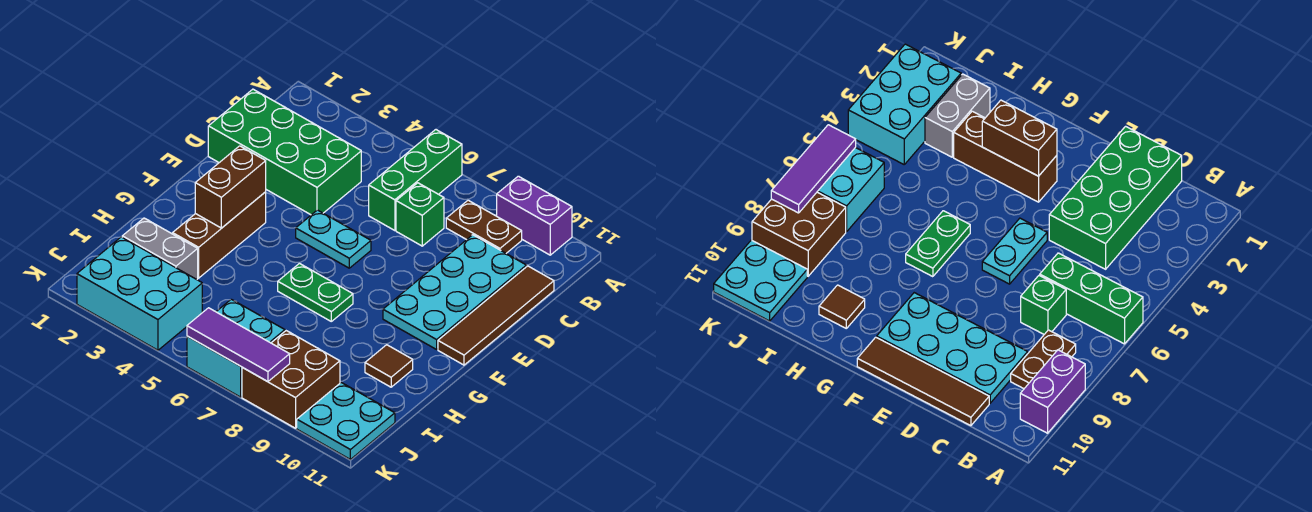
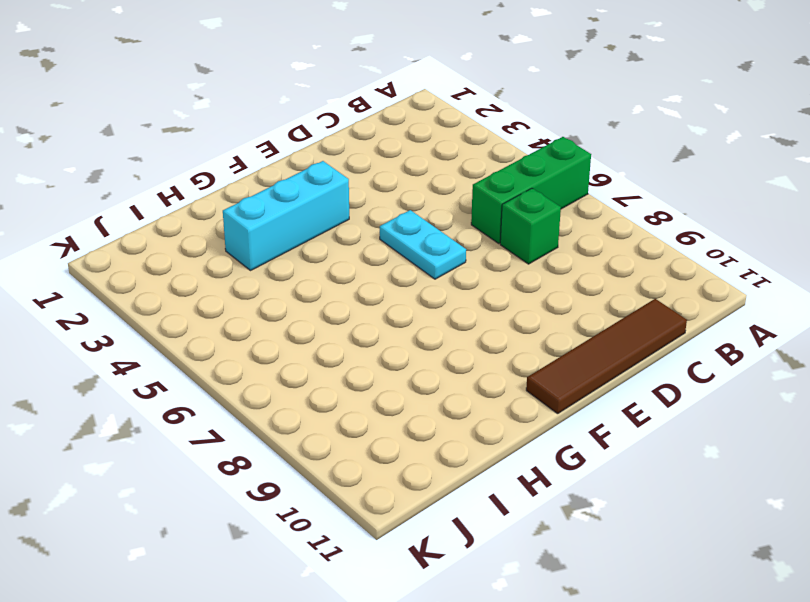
cyan 1x3 brick [223,161,349,270] -> brown 1x3 brick [173,192,266,278]
none -> purple 1x2 brick [497,176,572,255]
none -> brown 1x2 plate [446,200,522,253]
none -> green 2x4 brick [208,89,361,215]

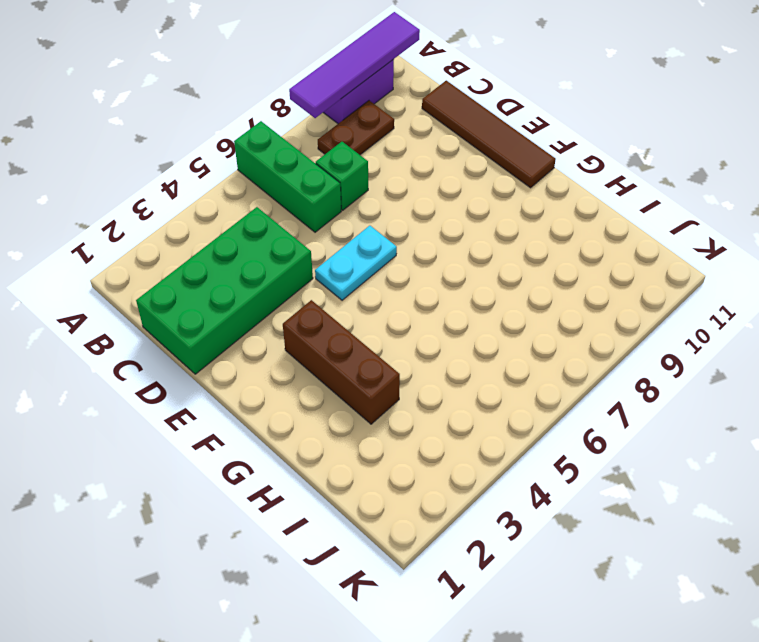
purple 1x4 tile [289,12,420,118] -> none
none -> cyan 2x4 plate [383,235,526,349]
none -> green 1x2 plate [278,264,353,321]
none -> brown 1x1 tile [365,345,413,387]

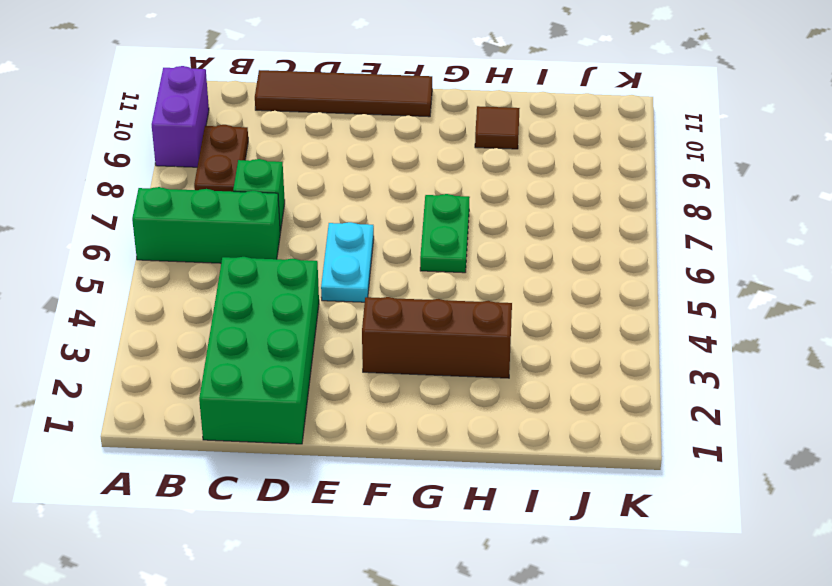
none -> cyan 2x4 plate [383,235,526,349]
none -> grey 1x2 brick [122,218,198,279]
none -> cyan 2x3 brick [77,237,202,350]

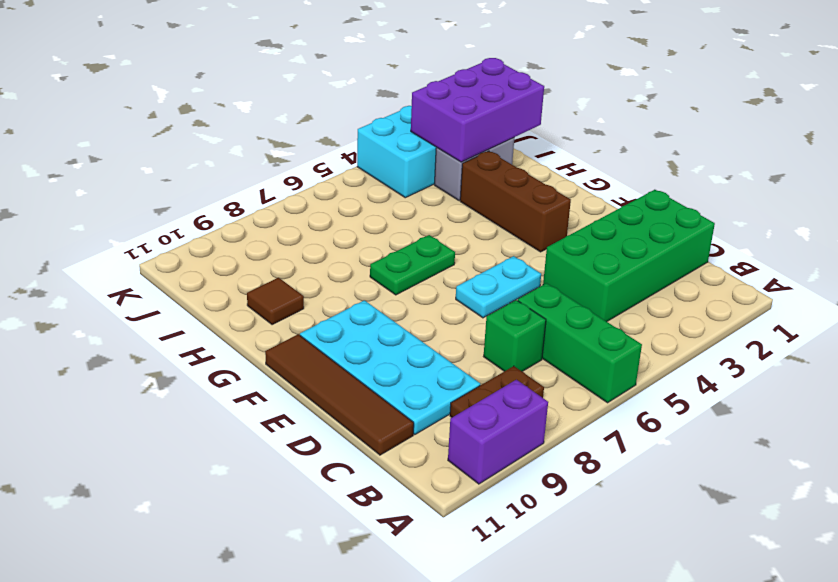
purple 2x3 brick [411,58,544,162] -> none
none -> cyan 2x2 brick [187,299,285,397]
none -> brown 2x2 brick [242,331,340,428]
none -> cyan 2x2 plate [297,383,395,459]

